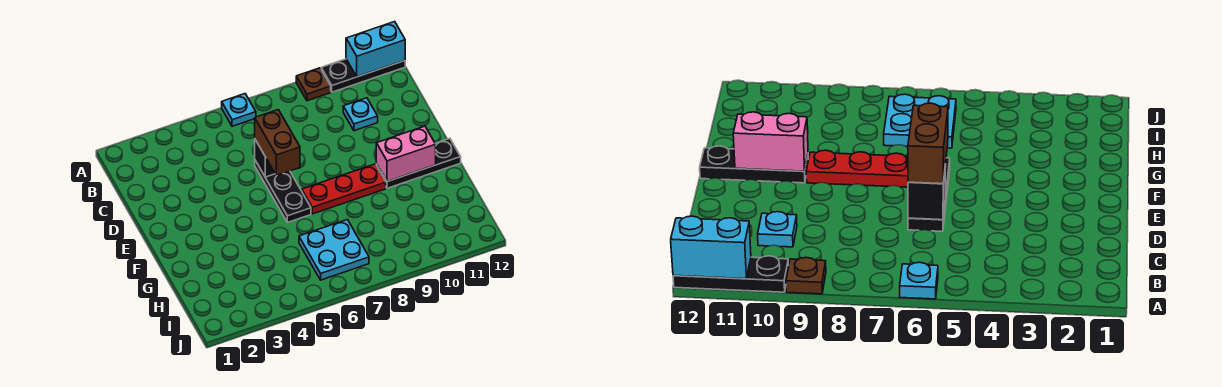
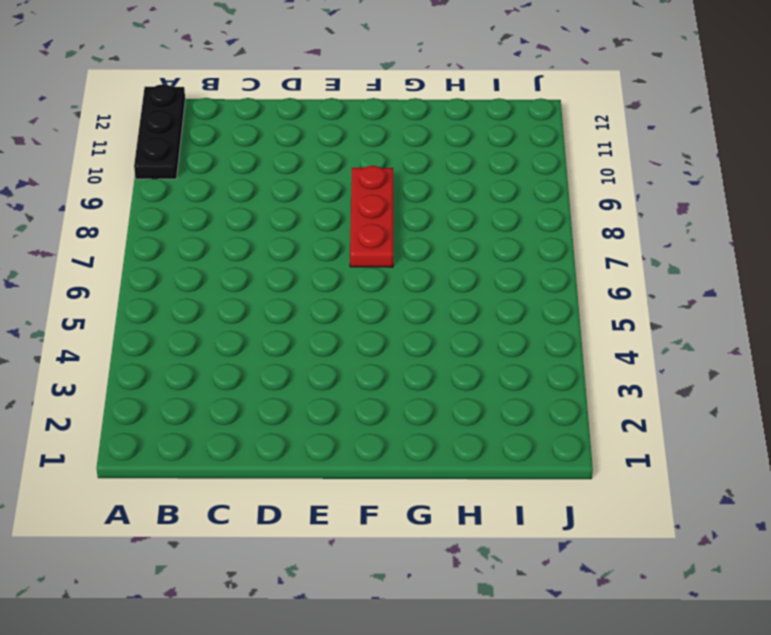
none -> cyan 1x1 plate [222,94,256,126]
none -> brown 1x1 plate [296,68,331,101]
none -> cyan 1x1 plate [343,98,378,131]

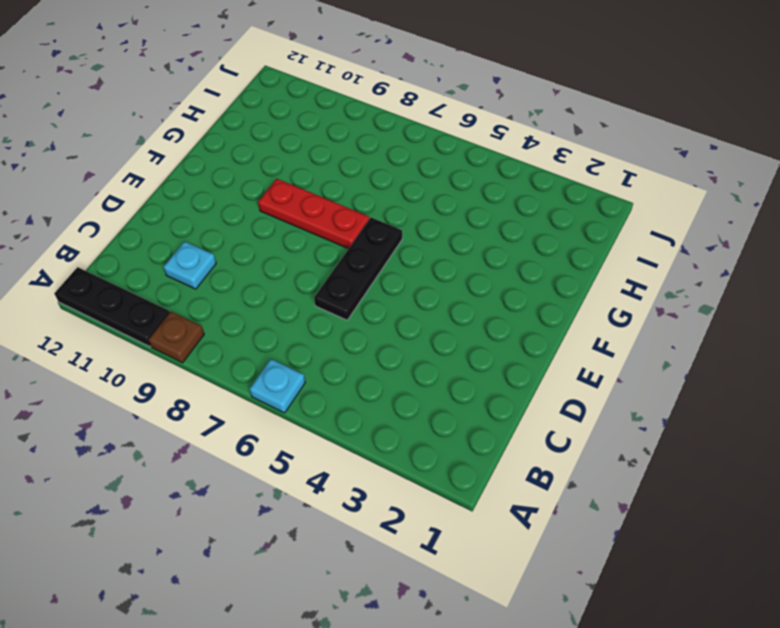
none -> black 1x3 plate [376,139,461,188]
none -> cyan 2x2 plate [299,220,369,280]
none -> cyan 1x2 brick [346,22,405,77]

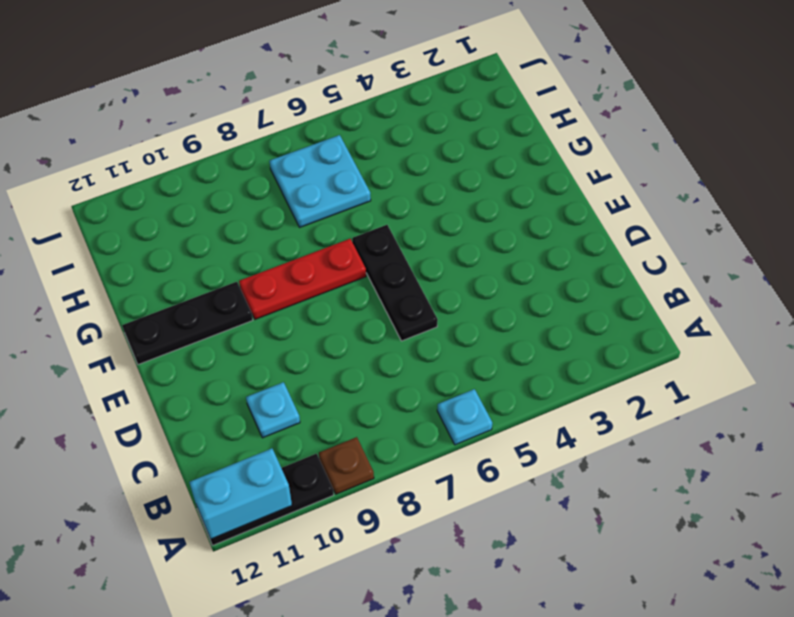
none -> black 1x1 brick [255,140,275,177]
none -> pink 1x2 brick [376,126,436,182]
none -> brown 1x2 brick [255,110,300,176]

